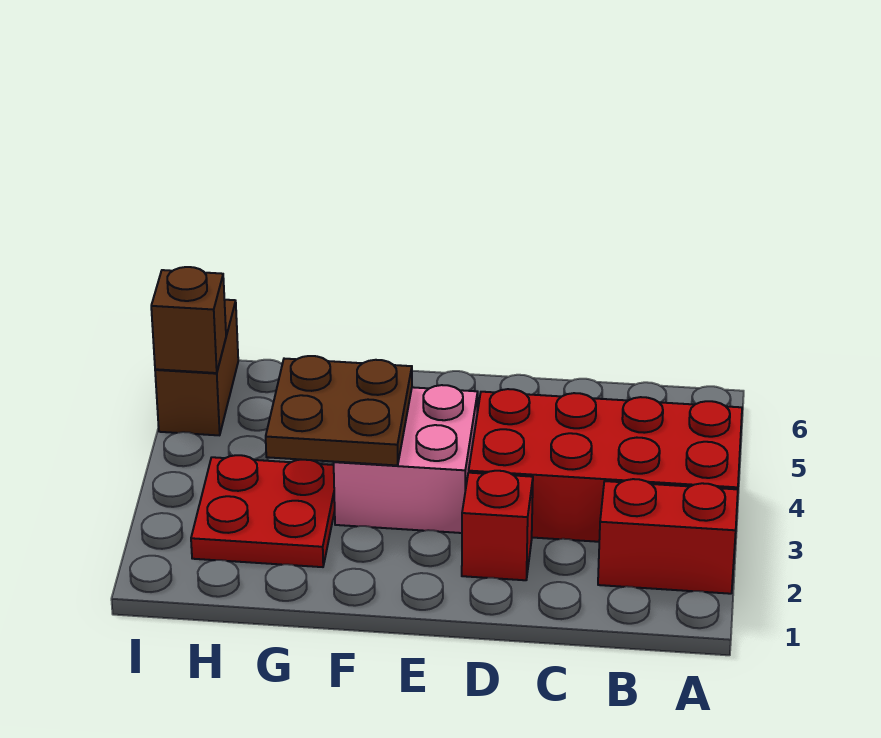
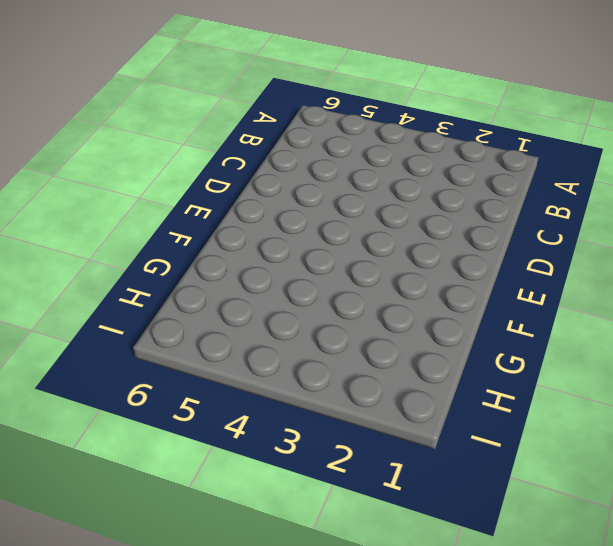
none -> red 1x2 brick [598,479,738,594]
none -> red 2x4 brick [469,389,742,542]

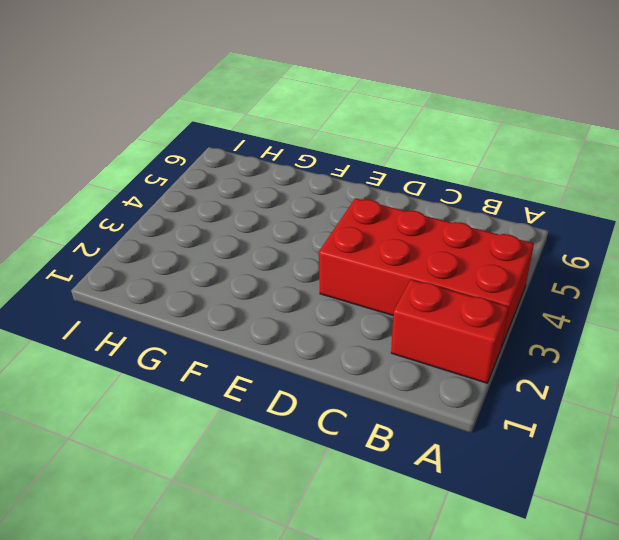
none -> red 1x1 brick [462,471,533,580]
none -> pink 2x2 brick [334,385,478,533]

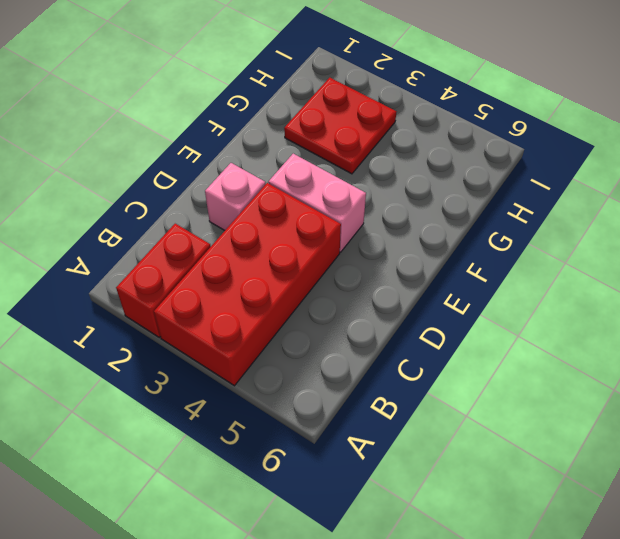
pink 1x1 brick [205,163,266,230] -> red 1x1 brick [462,471,533,580]
pink 1x2 brick [268,154,366,252] -> pink 2x2 brick [334,385,478,533]
none -> brown 1x2 brick [155,300,238,435]
none -> brown 2x2 plate [266,356,412,465]

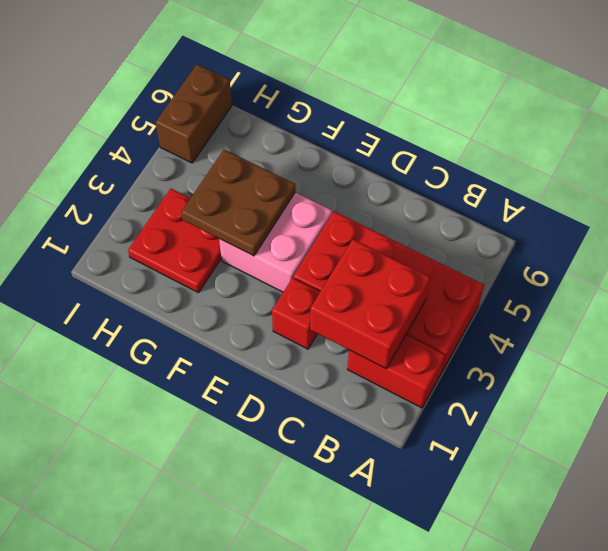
red 2x2 brick [310,239,430,369] -> none
none -> brown 1x1 brick [151,267,226,373]

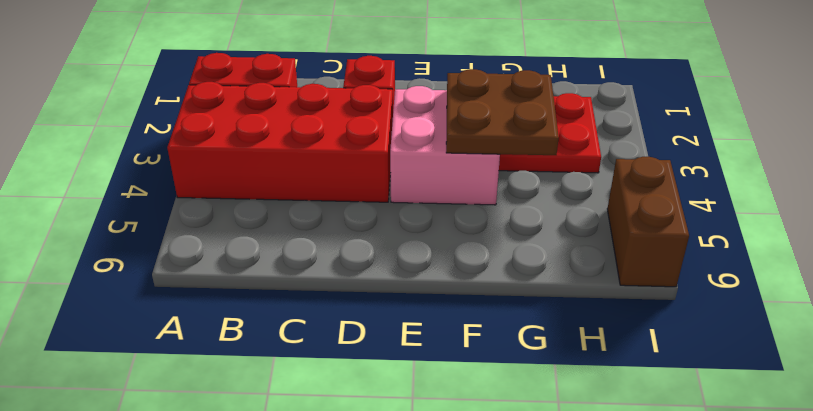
none -> brown 1x1 brick [151,267,226,373]

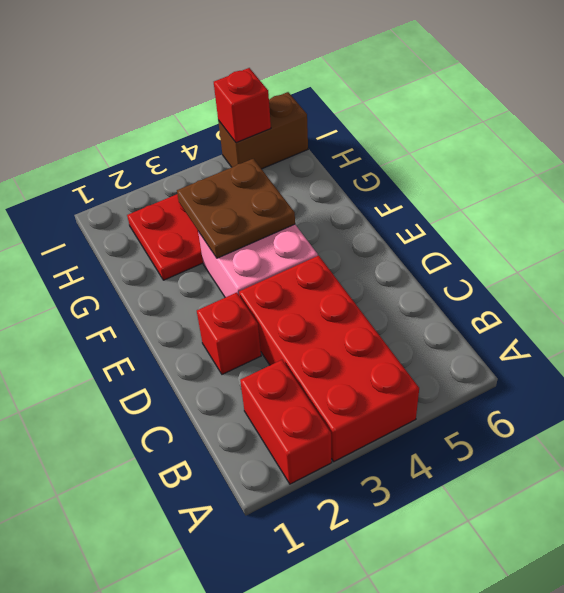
red 1x1 brick [214,68,271,143] -> brown 1x1 brick [151,267,226,373]

